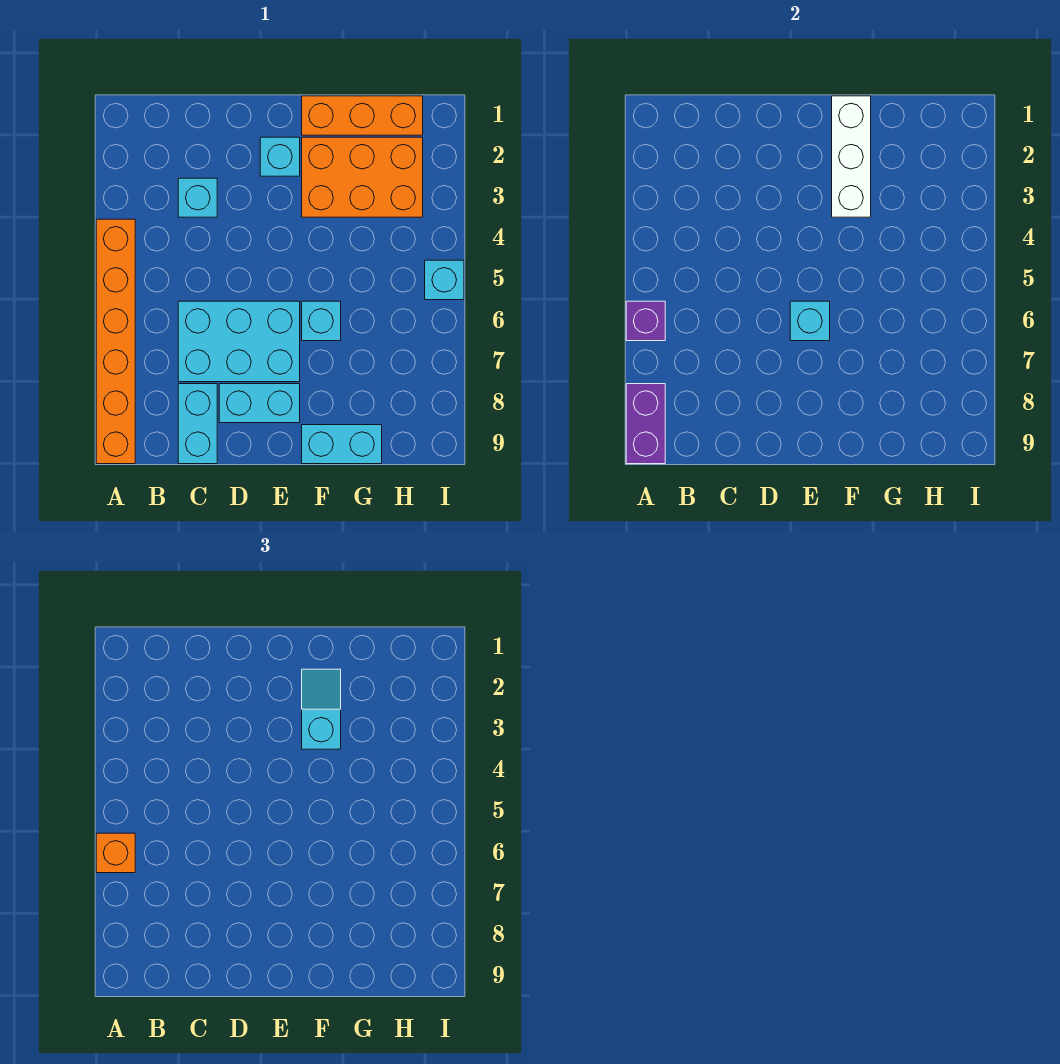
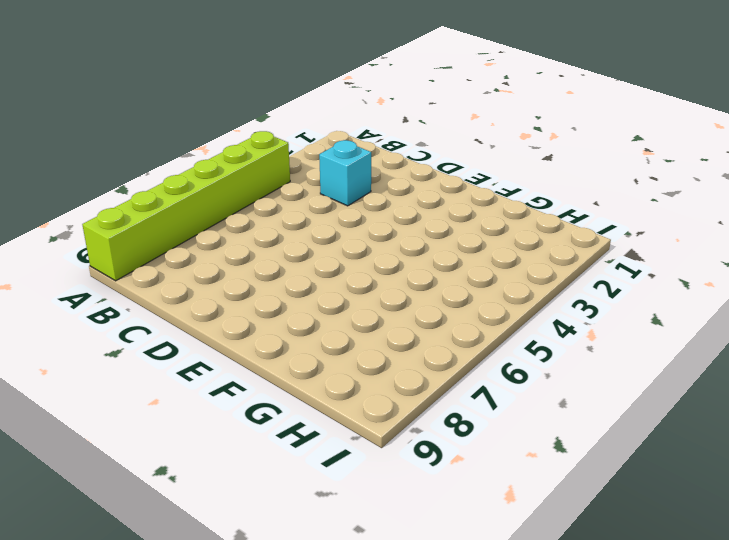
lime 1x6 brick [82,131,290,281] -> orange 1x6 brick [96,219,135,464]
none -> cyan 2x3 brick [178,301,300,382]
none -> cyan 1x2 brick [178,384,217,464]
none -> cyan 1x2 brick [219,384,300,423]

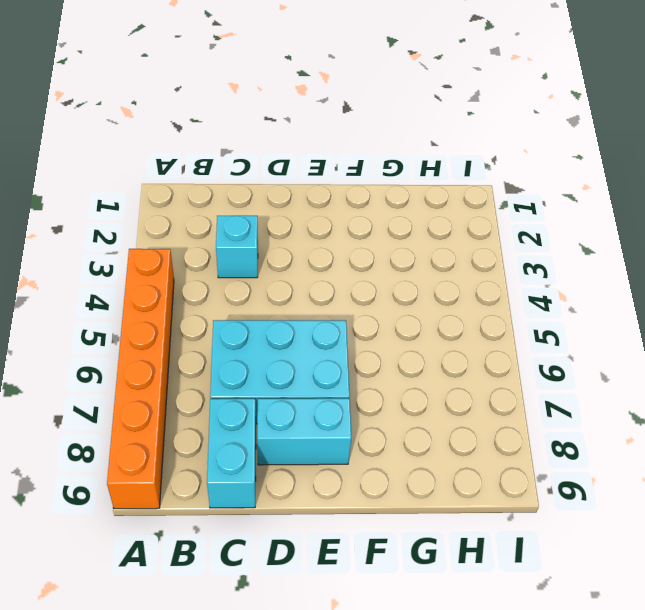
none -> cyan 1x1 brick [260,137,300,176]
none -> orange 1x3 brick [302,96,423,135]
none -> orange 2x3 brick [302,137,423,217]

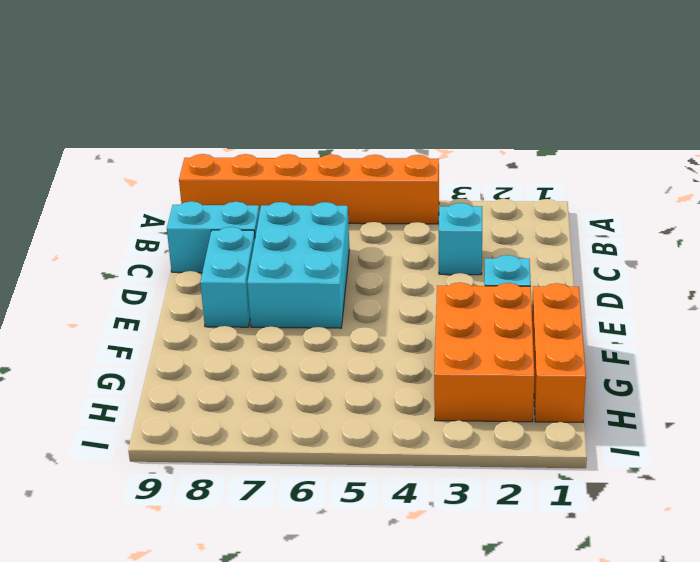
none -> cyan 1x1 brick [302,301,341,341]
none -> cyan 1x2 brick [302,425,382,464]
none -> cyan 1x1 brick [425,260,464,300]

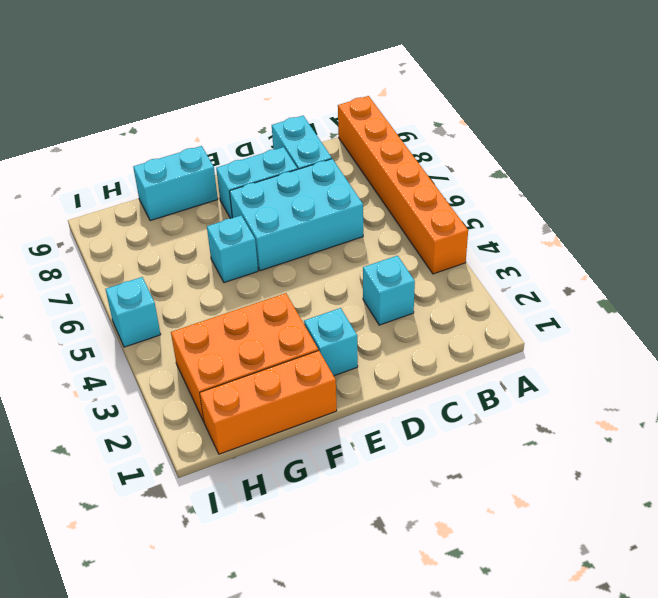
none -> purple 1x1 brick [626,301,665,341]
none -> purple 1x2 brick [626,384,665,464]
none -> cyan 1x1 brick [790,301,830,341]

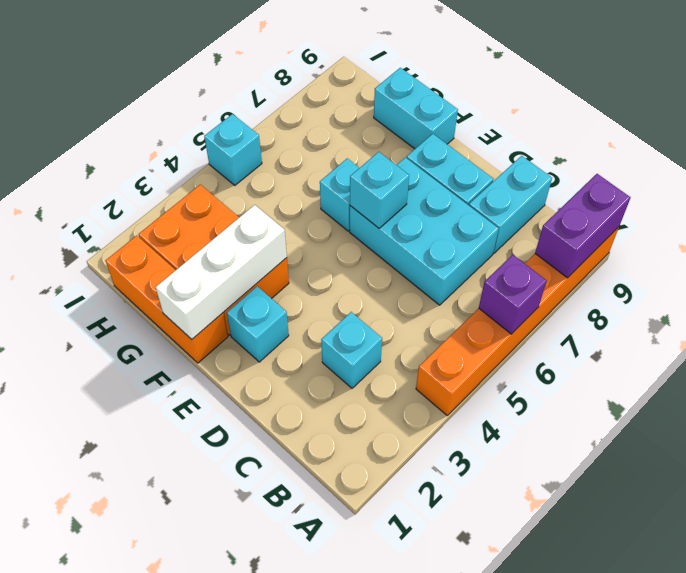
none -> orange 1x1 brick [96,833,135,873]
none -> cyan 1x2 slope [302,669,341,749]

